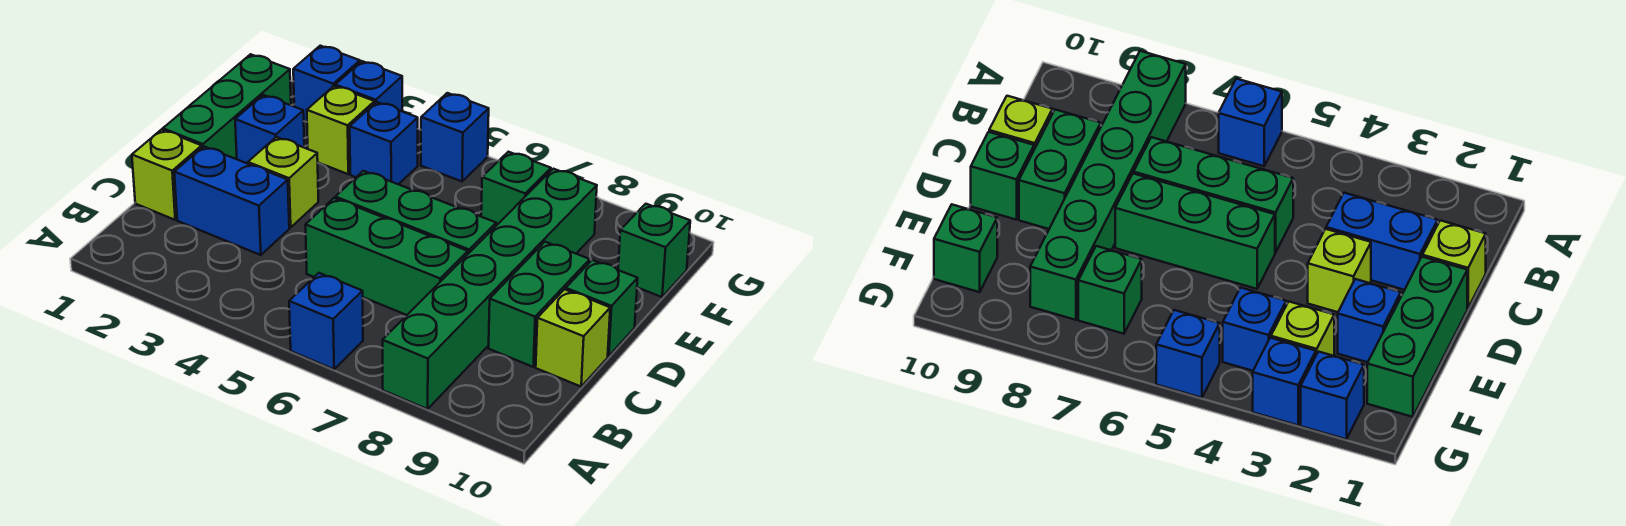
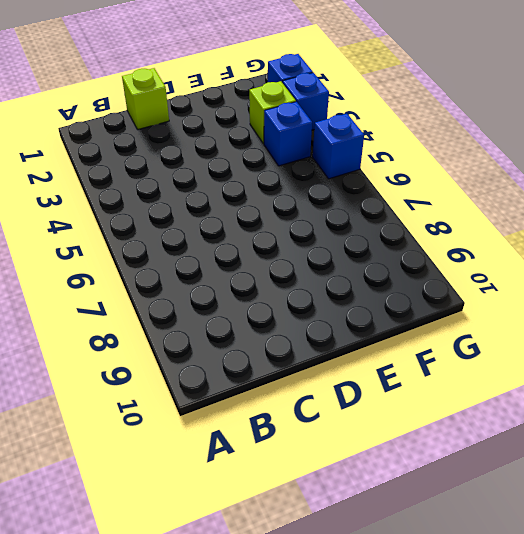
none -> blue 1x1 brick [289,273,363,369]
none -> green 1x6 brick [383,169,597,409]
none -> blue 1x2 brick [174,146,289,255]

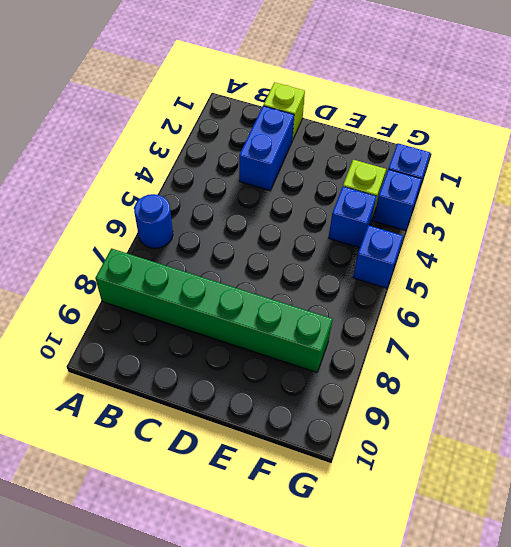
blue 1x1 round brick [134,194,173,248] -> blue 1x1 brick [289,273,363,369]
none -> green 1x3 brick [306,198,468,315]
none -> green 1x2 brick [489,242,590,367]
none -> lime 1x1 brick [536,289,610,386]

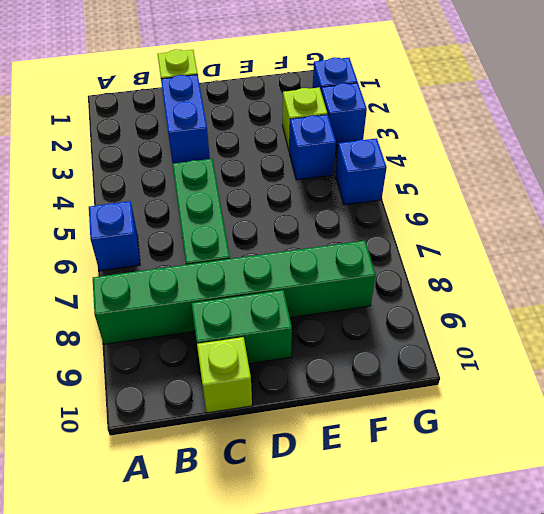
none -> green 1x3 brick [163,54,291,159]
none -> lime 1x1 brick [248,137,318,227]
none -> green 1x3 brick [335,171,496,254]

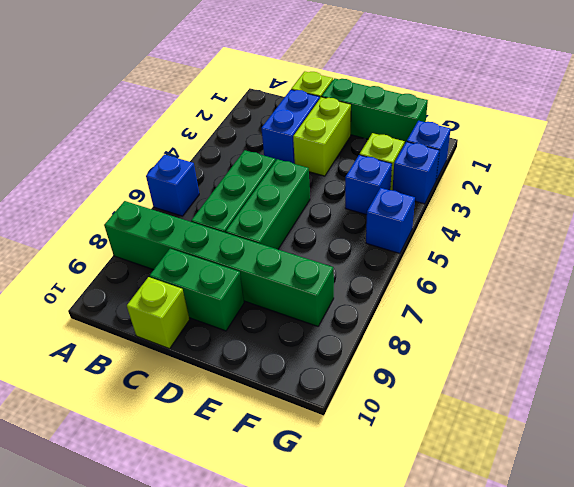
lime 1x2 brick [293,97,351,176] -> lime 1x1 brick [248,137,318,227]
none -> green 1x1 brick [566,260,638,356]
none -> blue 1x1 brick [235,95,304,164]
none -> green 1x1 brick [481,152,551,226]

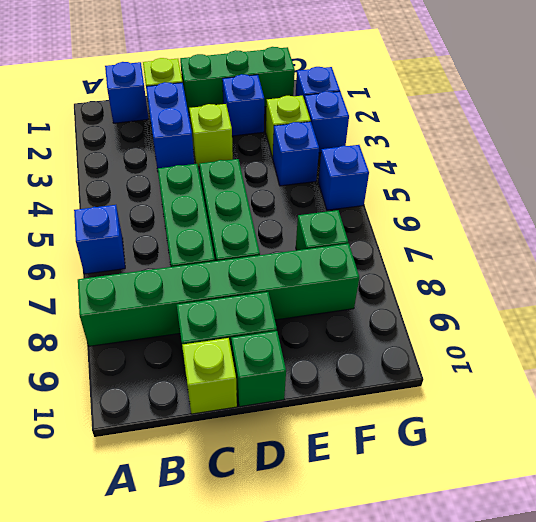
blue 1x1 brick [105,62,148,123] -> none
none -> green 1x1 brick [618,204,690,297]

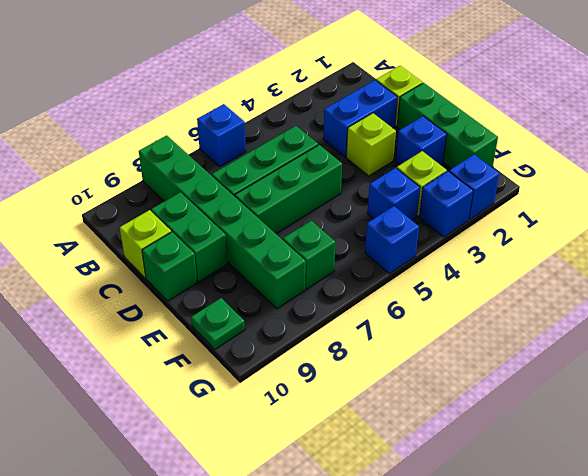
green 1x1 plate [191,298,245,349] -> green 1x1 brick [618,204,690,297]

